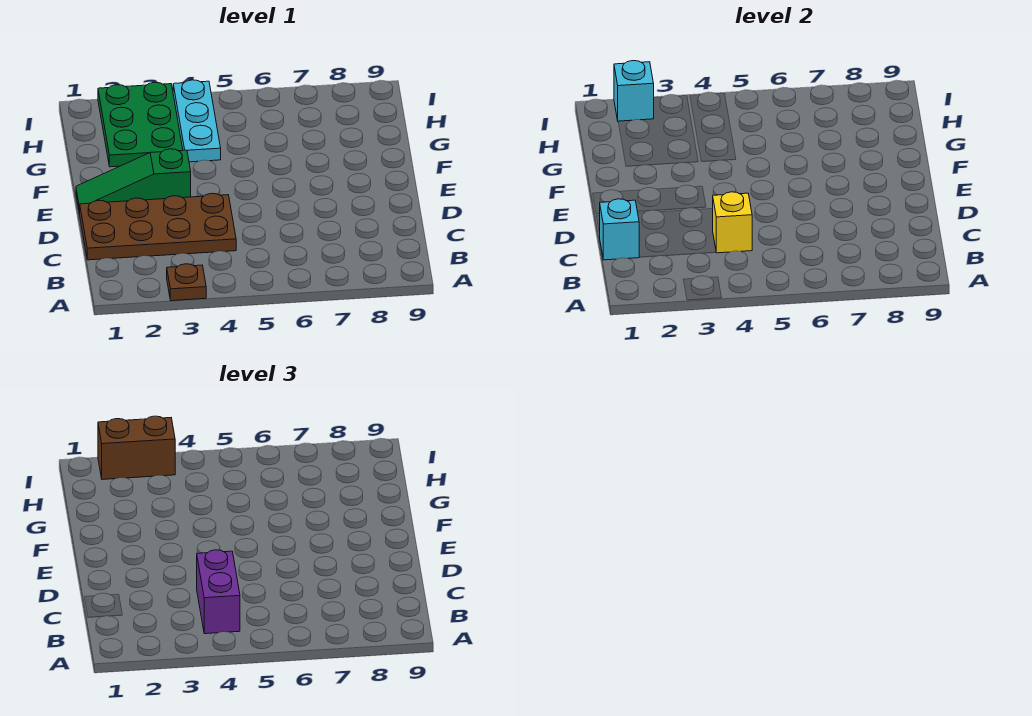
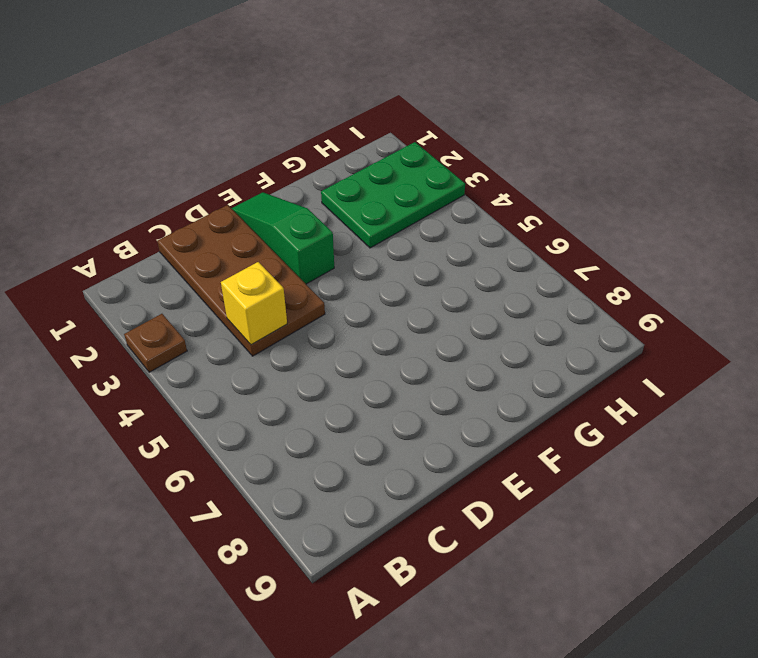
none -> cyan 1x3 plate [173,80,221,162]
none -> cyan 1x1 brick [599,199,639,260]

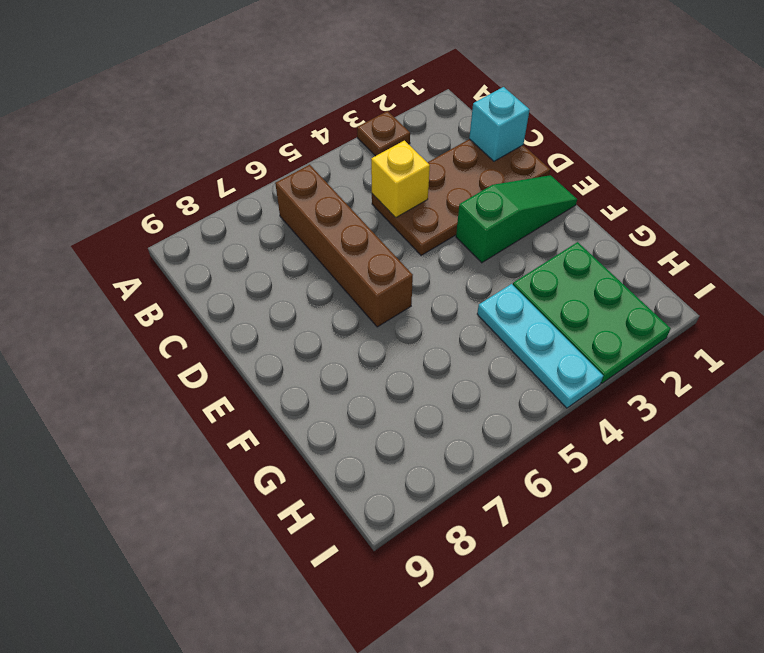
brown 1x4 brick [275,165,413,327] -> none
none -> cyan 1x1 brick [614,61,654,121]
none -> purple 1x2 brick [197,550,240,634]

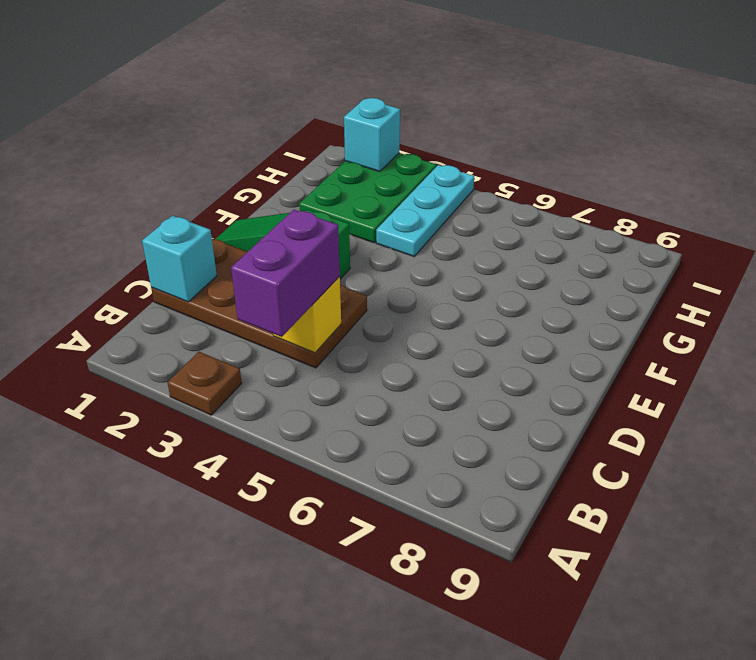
none -> brown 1x2 brick [98,416,175,479]

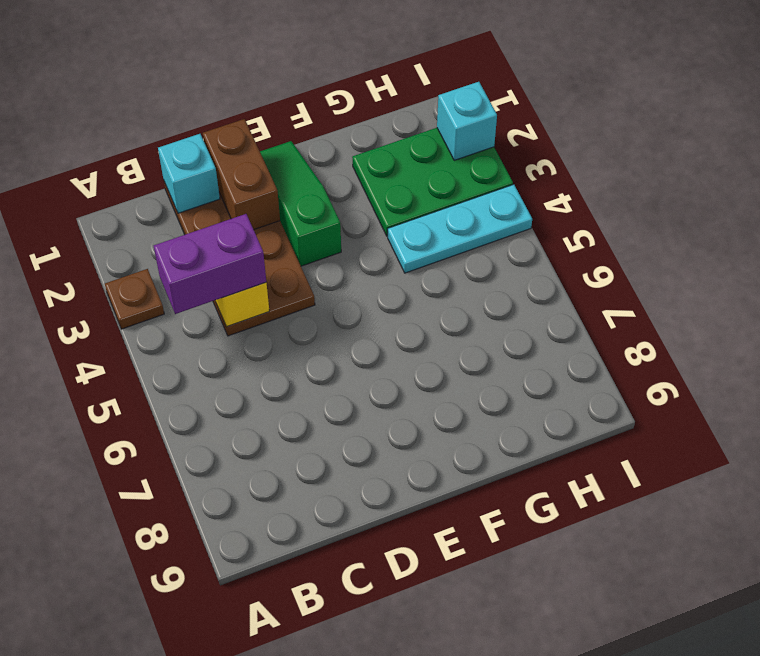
brown 1x2 brick [203,119,280,230] -> brown 1x2 brick moved to [98,416,175,479]

